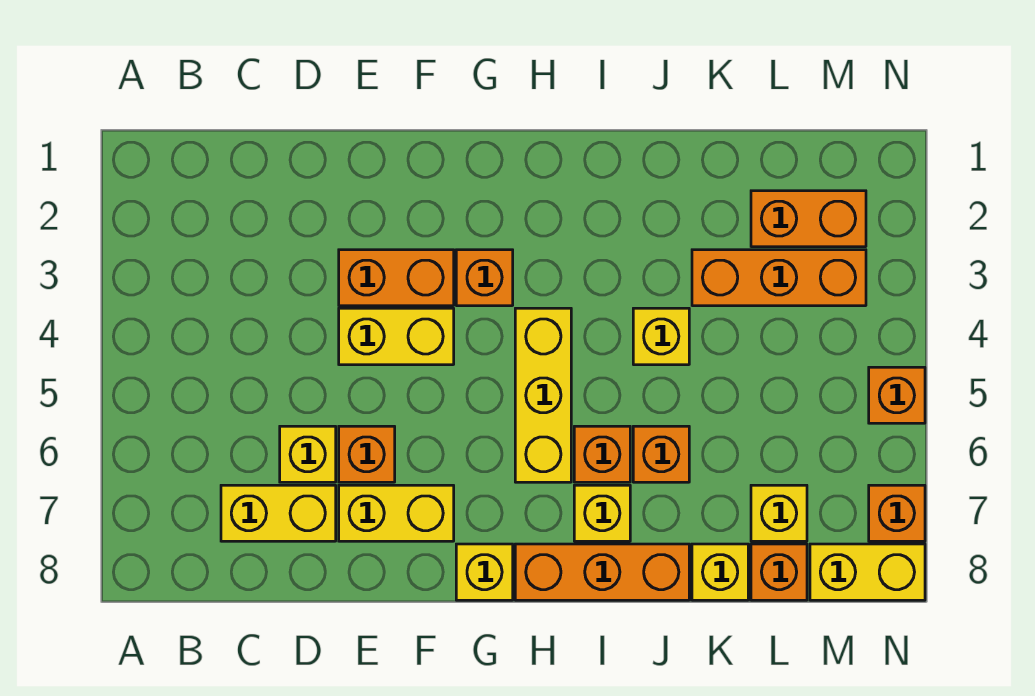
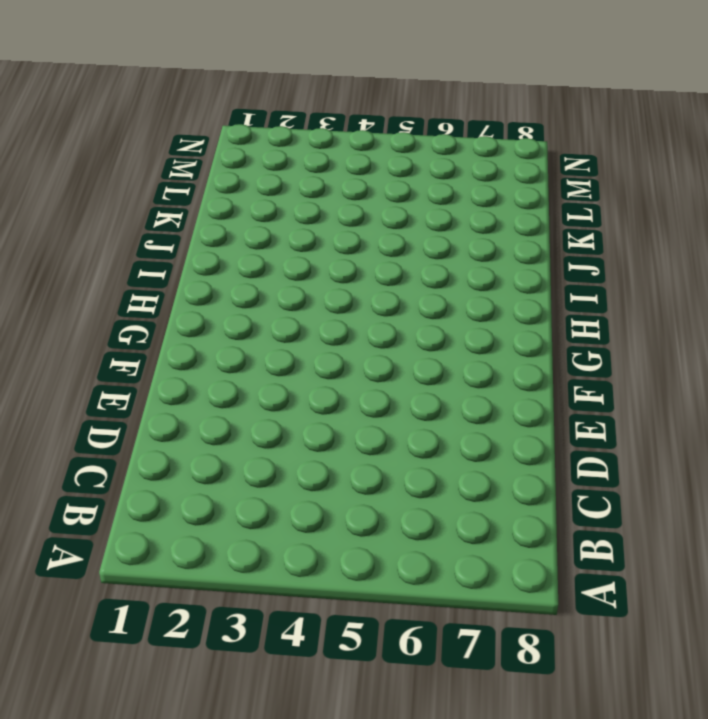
none -> yellow 1x2 brick [221,485,336,541]
none -> yellow 1x1 brick [280,426,336,482]
none -> orange 1x2 brick [339,250,454,306]

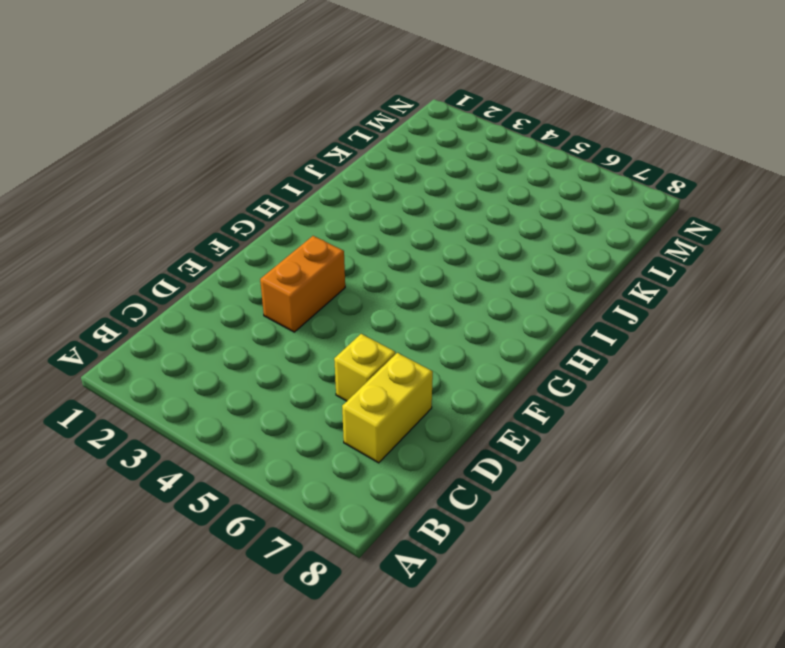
none -> yellow 1x2 brick [339,308,454,365]
none -> orange 1x1 brick [339,426,395,482]
none -> yellow 1x2 brick [339,485,454,541]

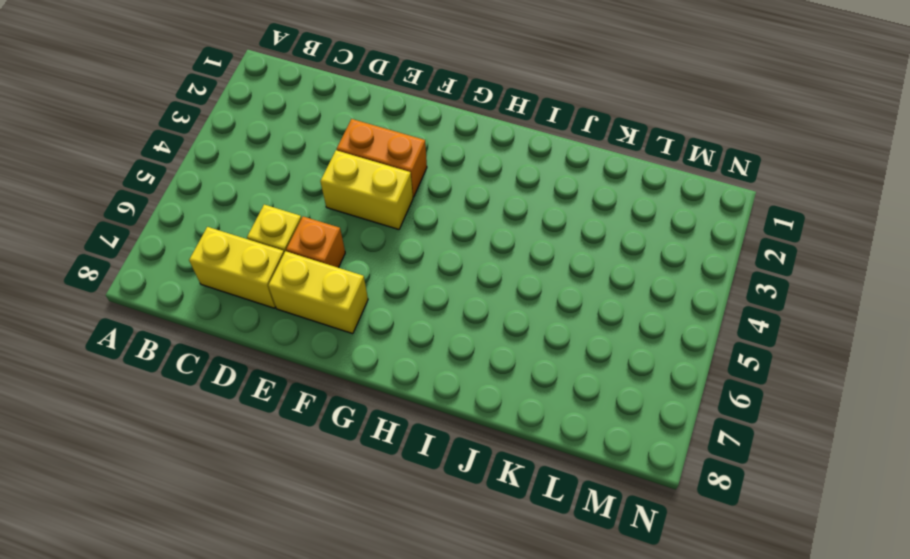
none -> orange 1x1 brick [456,250,513,306]
none -> yellow 1x1 brick [456,544,513,600]
none -> yellow 1x3 brick [515,308,571,482]

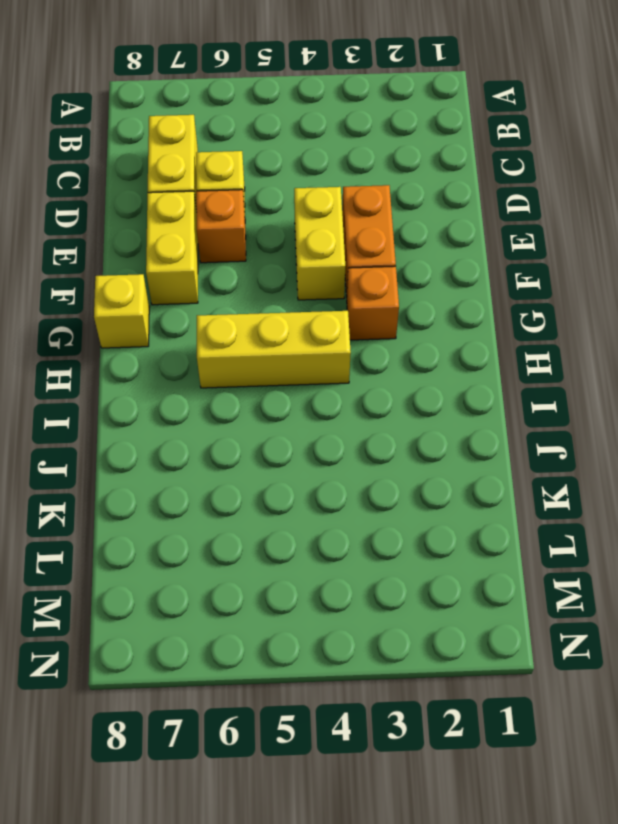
none -> orange 1x3 brick [515,544,689,600]
none -> orange 1x1 brick [574,426,630,482]
none -> yellow 1x1 brick [574,485,630,541]

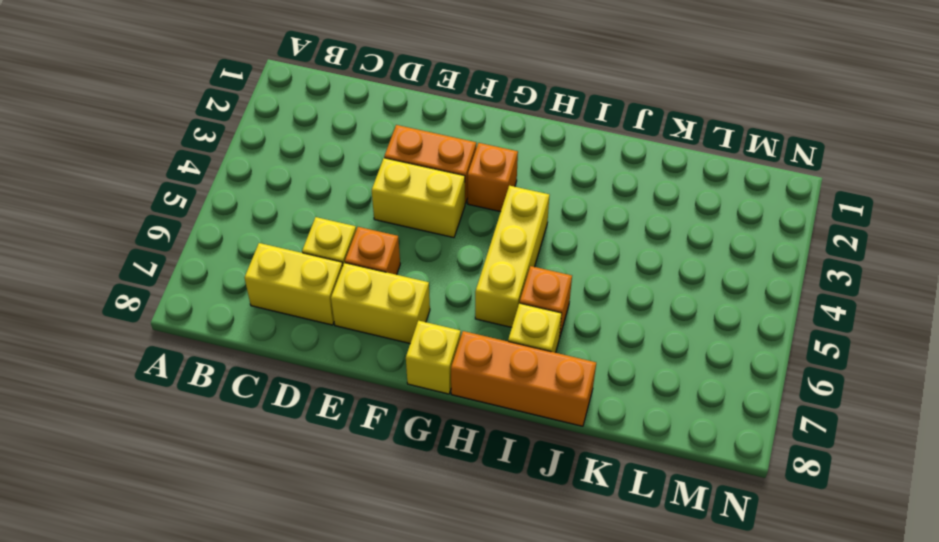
none -> yellow 1x1 brick [633,308,689,365]
none -> orange 1x1 brick [633,426,689,482]
none -> orange 1x3 brick [692,250,866,306]

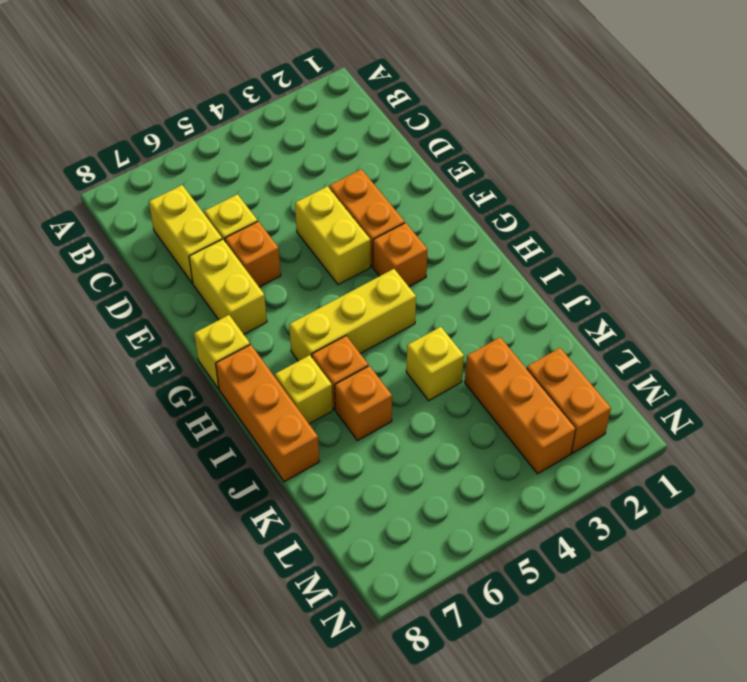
none -> yellow 1x1 brick [692,544,748,600]
none -> yellow 1x1 brick [751,485,807,541]
none -> orange 1x1 brick [751,544,807,600]

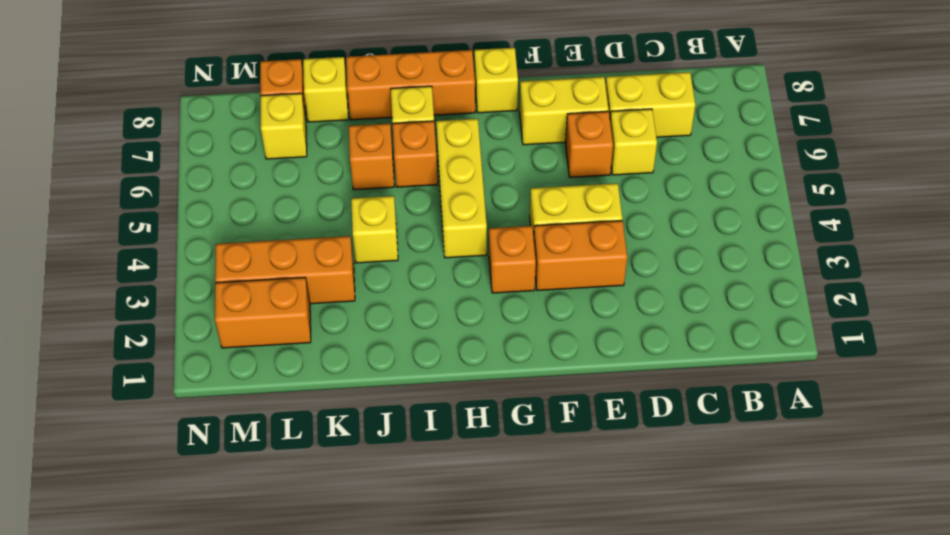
none -> yellow 1x2 brick [810,544,925,600]
none -> orange 1x1 brick [869,367,925,423]
none -> orange 1x1 brick [869,485,925,541]

